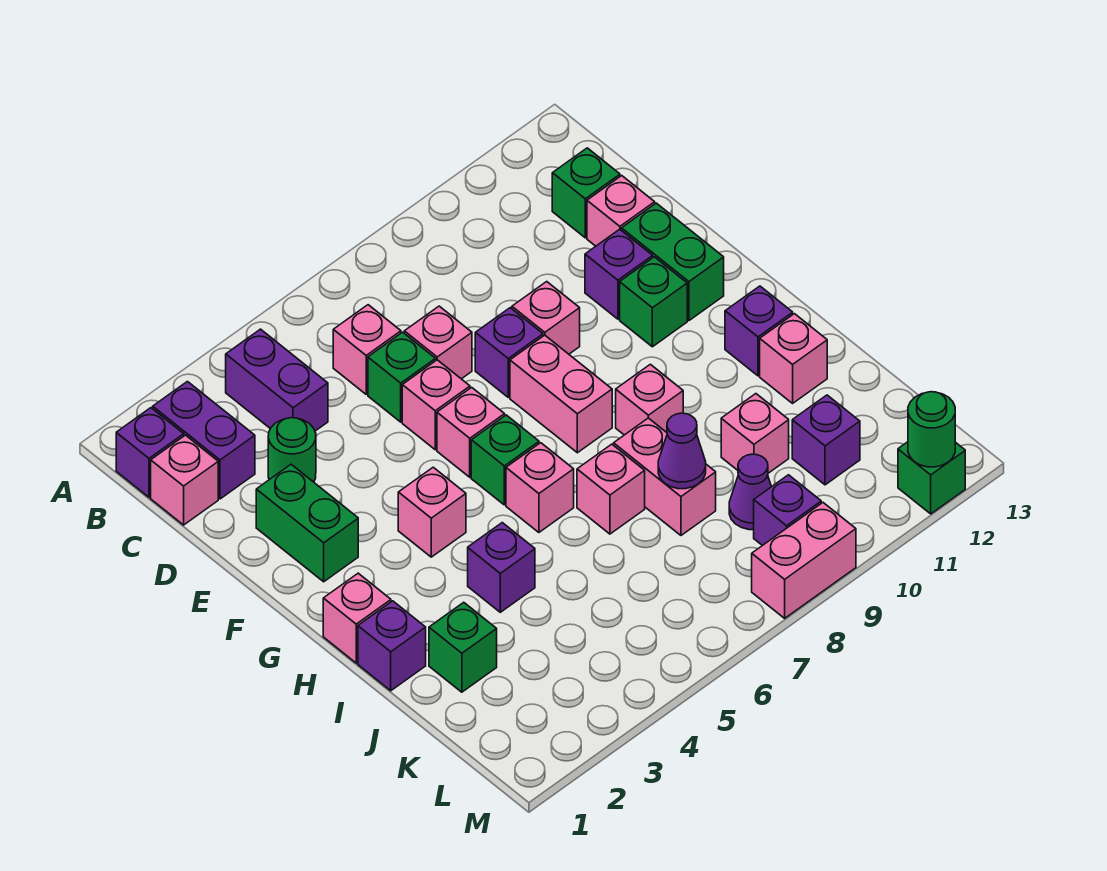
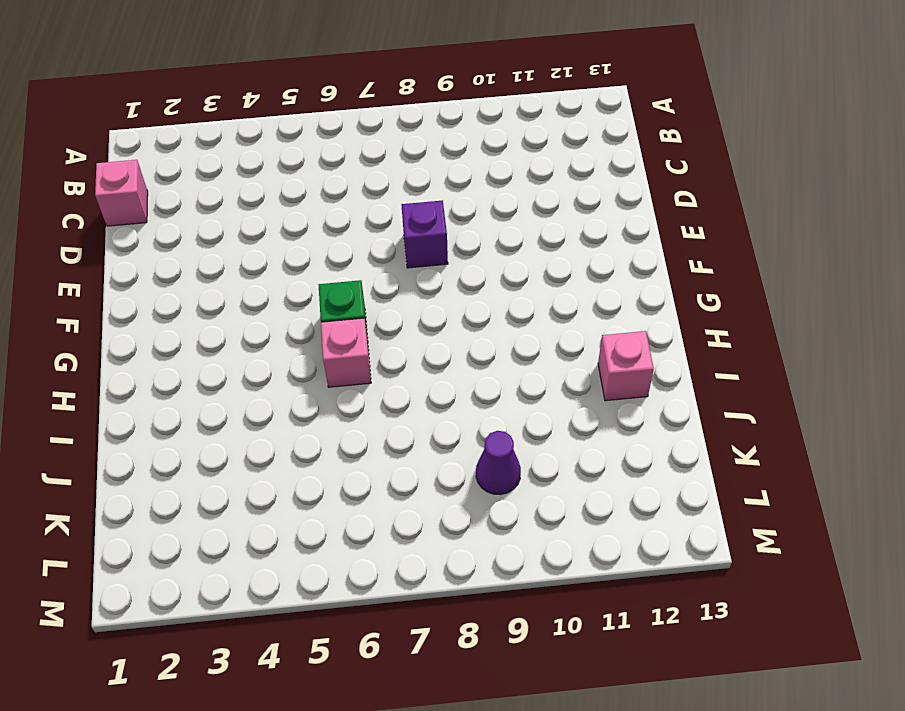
none -> purple 1x1 brick [116,408,184,497]
none -> purple 1x2 brick [153,382,255,499]
none -> purple 1x2 brick [226,329,328,431]
none -> pink 1x1 brick [333,305,401,394]

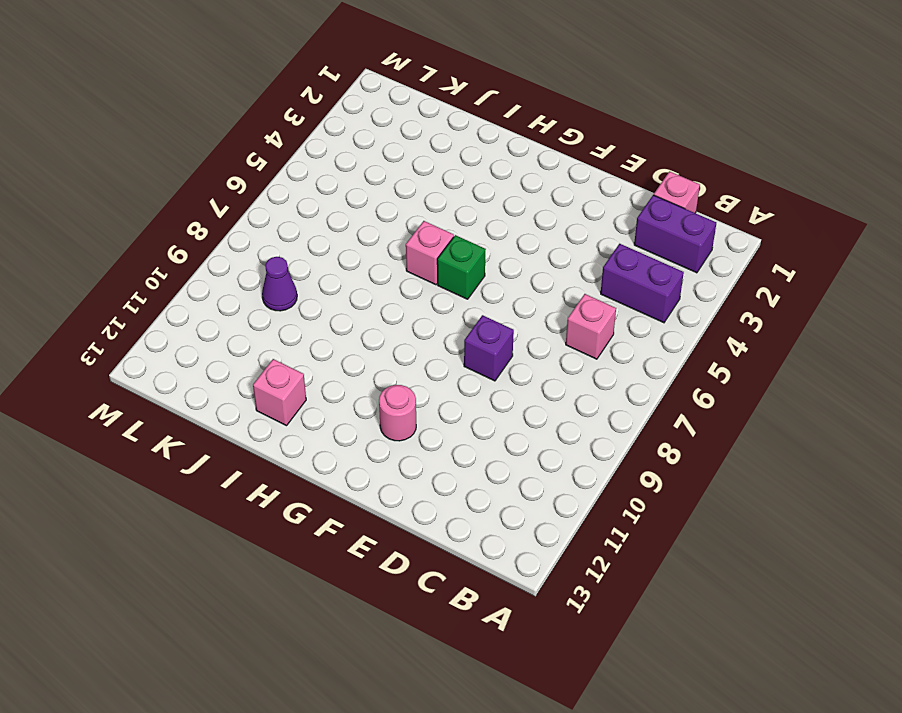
pink 1x1 round brick [379,385,416,441] -> green 1x1 brick [620,257,687,347]
none -> purple 1x1 brick [116,408,184,497]
none -> green 1x1 brick [552,148,620,238]
none -> green 1x1 round brick [268,418,316,482]
none -> green 1x1 brick [368,332,436,422]

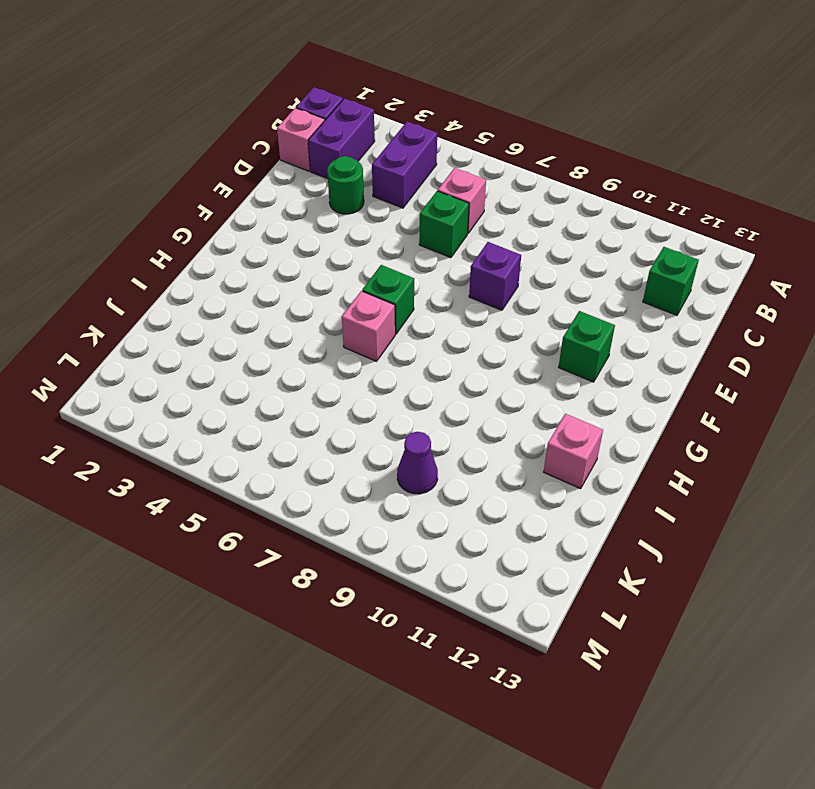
none -> pink 1x1 brick [404,306,472,379]
none -> pink 1x1 brick [587,176,655,246]
none -> green 1x2 brick [256,465,358,582]
none -> pink 1x1 brick [402,360,470,450]

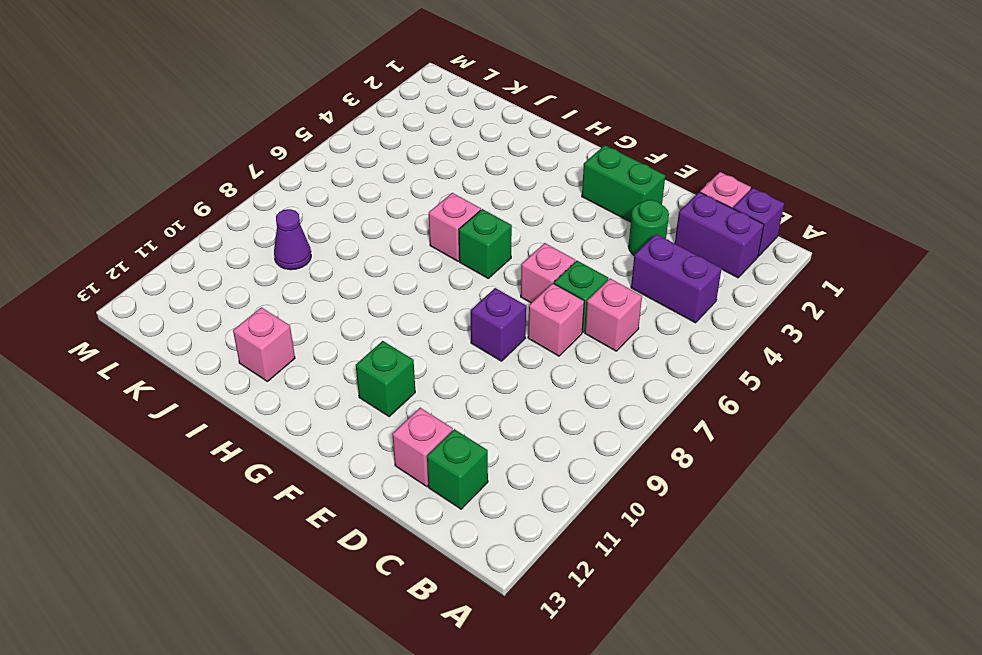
none -> pink 1x1 brick [512,282,580,354]
none -> purple 1x1 brick [585,229,653,319]
none -> green 1x2 brick [622,203,724,321]
none -> pink 1x1 brick [437,387,505,477]

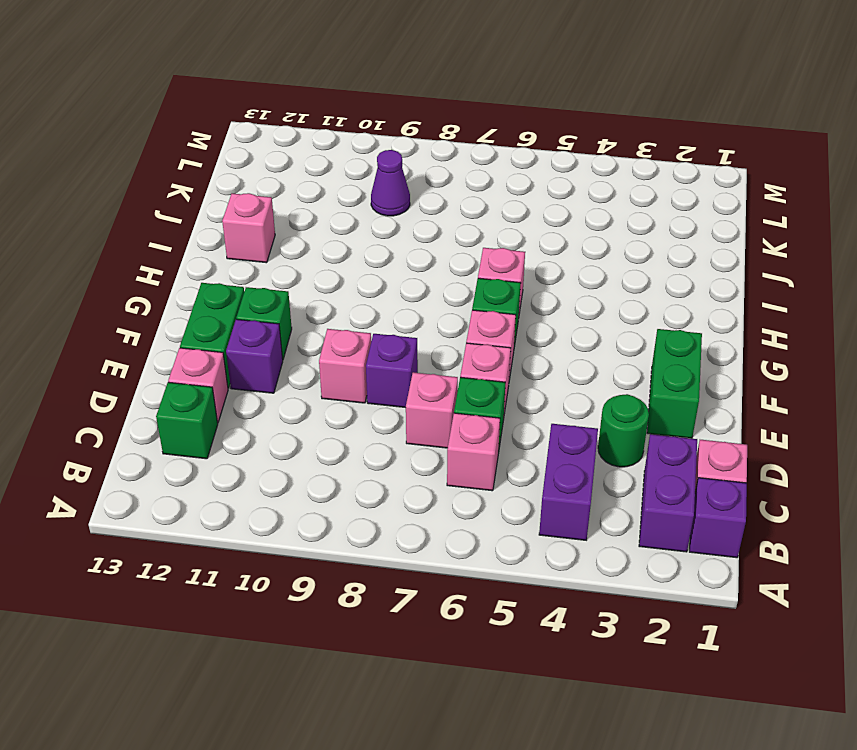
none -> pink 1x2 brick [510,335,612,453]
none -> pink 1x1 brick [398,467,466,557]
none -> pink 1x1 brick [323,573,391,663]
none -> pink 1x1 brick [616,364,683,435]

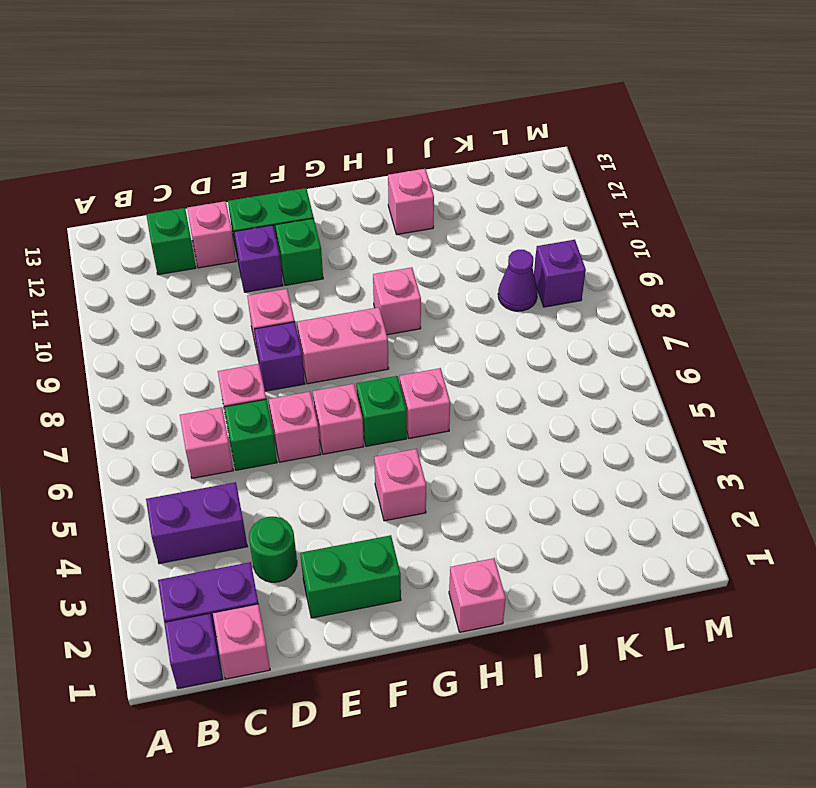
none -> purple 1x1 brick [725,286,793,376]
none -> purple 1x1 brick [358,601,426,691]
none -> purple 1x1 brick [468,523,535,612]
none -> pink 1x1 brick [577,444,645,534]

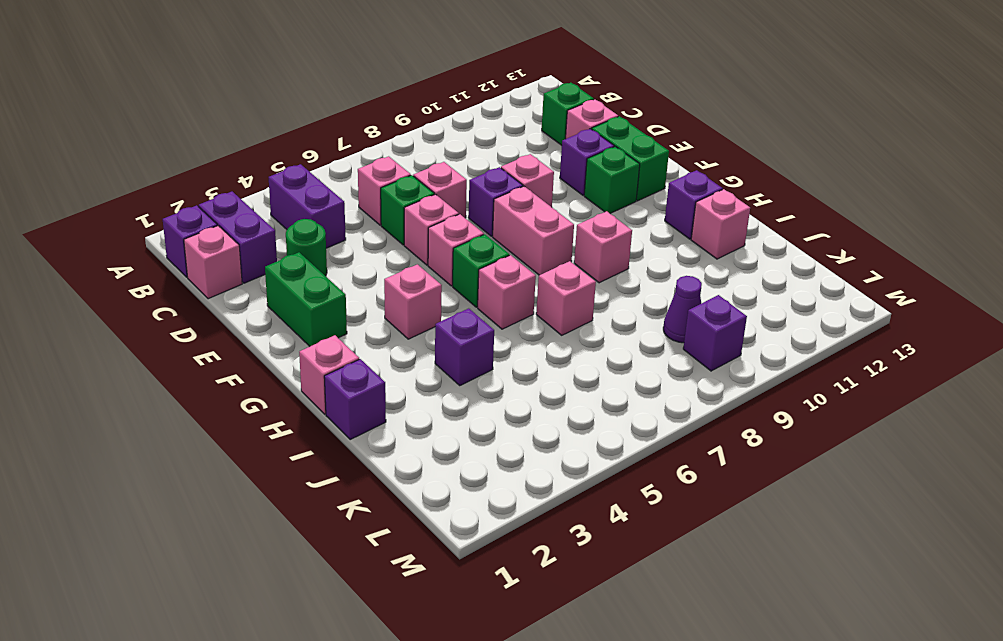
none -> pink 1x2 brick [614,418,716,535]
none -> green 1x1 brick [429,602,497,692]
none -> pink 1x1 brick [721,394,789,473]
none -> purple 1x1 brick [792,395,860,485]

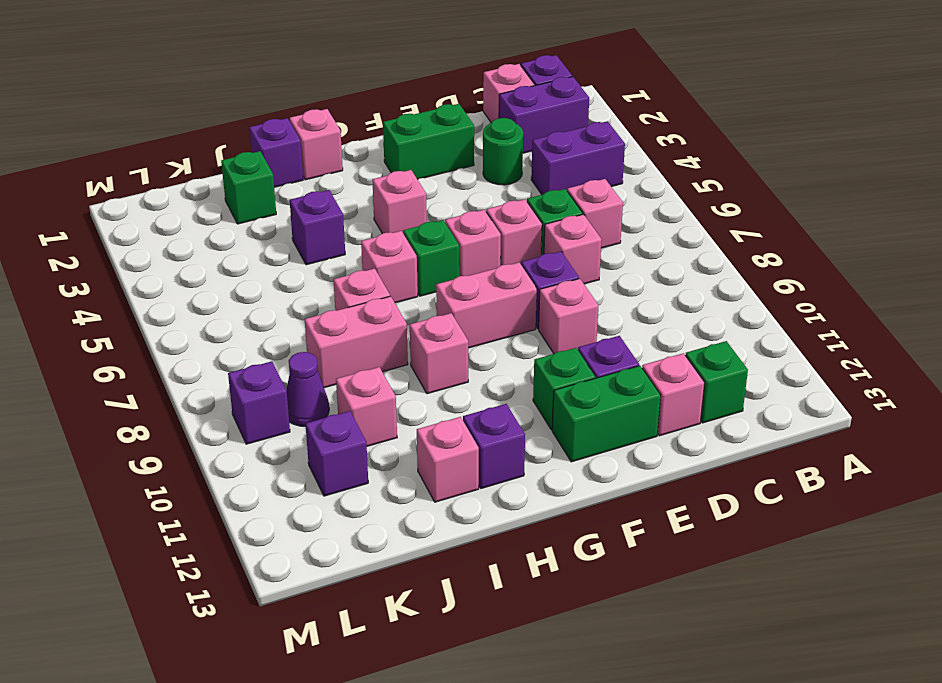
none -> pink 1x2 brick [752,503,856,618]
none -> green 1x1 brick [898,442,965,514]
none -> purple 1x1 cone [658,413,706,489]
none -> green 1x1 round brick [908,392,955,467]

